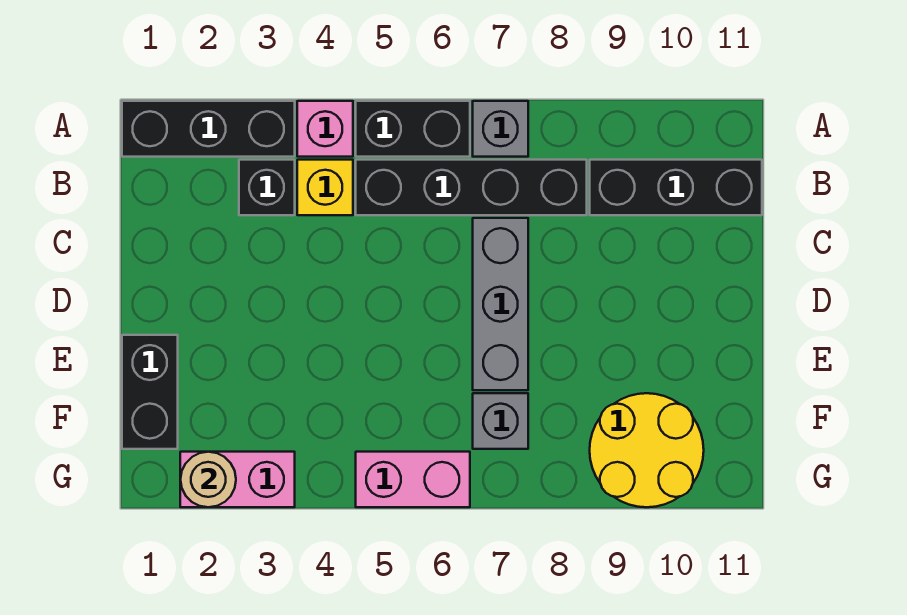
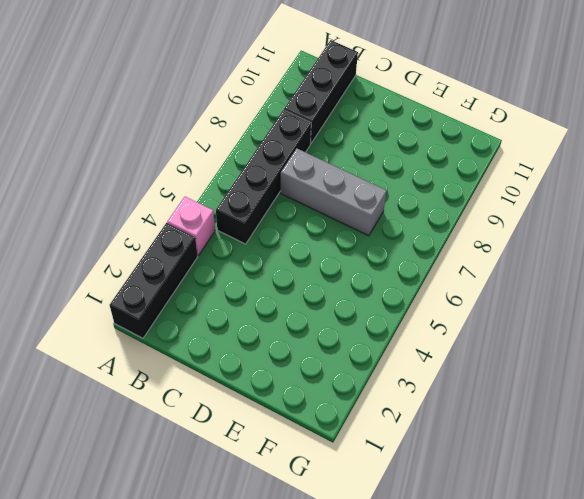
none -> black 1x2 brick [356,101,470,157]
none -> grey 1x1 brick [473,101,528,157]
none -> black 1x1 brick [239,160,295,215]

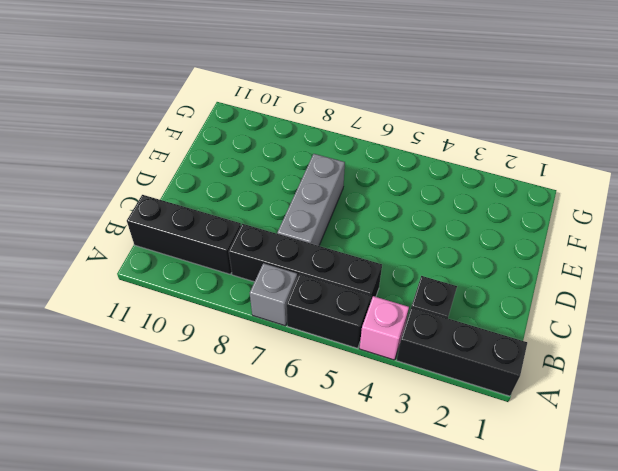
none -> yellow 1x1 brick [297,160,353,215]
none -> black 1x2 brick [122,335,178,449]
none -> grey 1x1 brick [473,393,528,449]

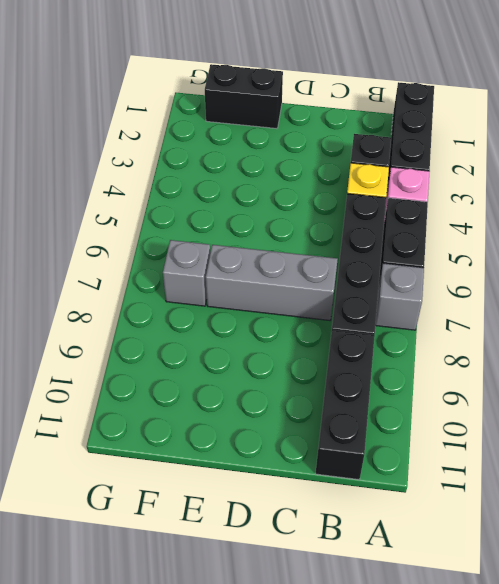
none -> yellow 2x2 round brick [590,393,704,507]
none -> pink 1x2 brick [180,452,295,507]
none -> pink 1x2 brick [356,452,470,507]

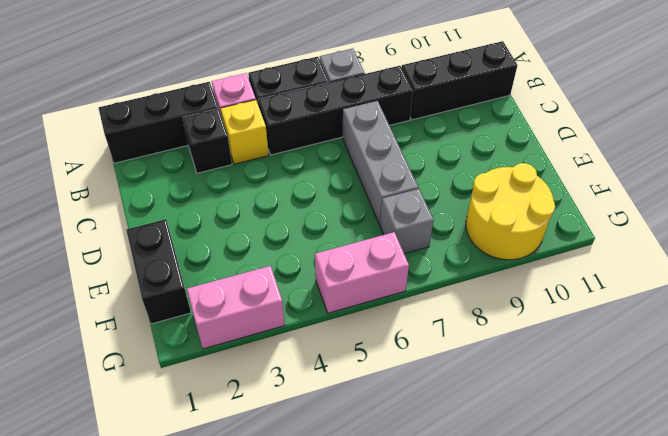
none -> tan 1x1 round brick [181,452,236,507]

